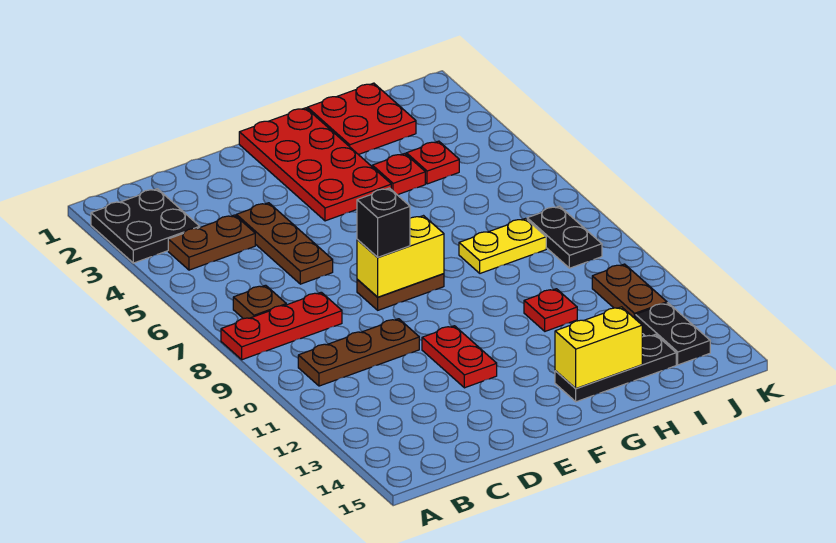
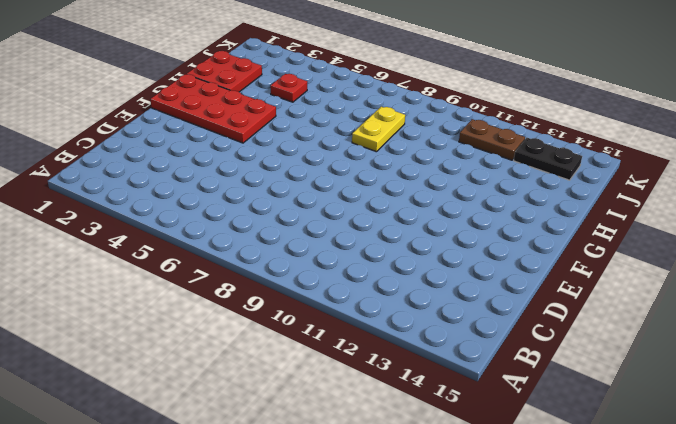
none -> black 2x2 plate [91,189,200,263]
none -> red 1x3 plate [221,292,342,360]
none -> brown 1x2 plate [168,215,255,270]

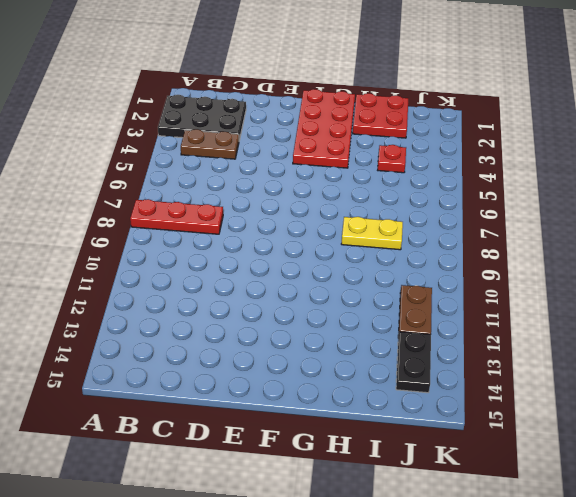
black 2x3 plate [158,95,246,140] -> black 2x2 plate [91,189,200,263]
none -> brown 1x1 plate [233,285,286,319]
none -> brown 1x3 plate [298,319,419,386]
none -> brown 1x3 plate [236,203,333,284]

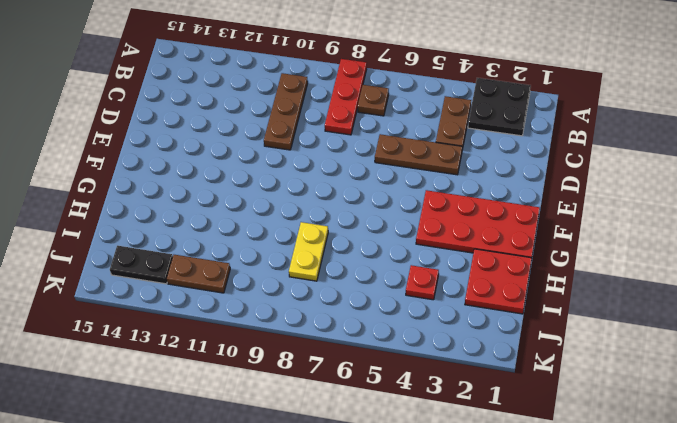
none -> brown 1x2 plate [357,274,444,310]
none -> red 1x2 plate [422,326,497,388]
none -> black 1x3 plate [555,334,676,402]

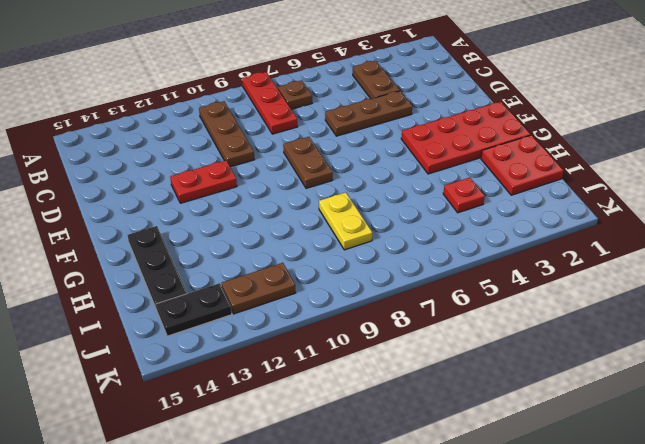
none -> black 2x2 plate [91,189,200,263]
none -> red 1x1 plate [372,154,425,195]
none -> red 1x1 plate [524,289,577,331]

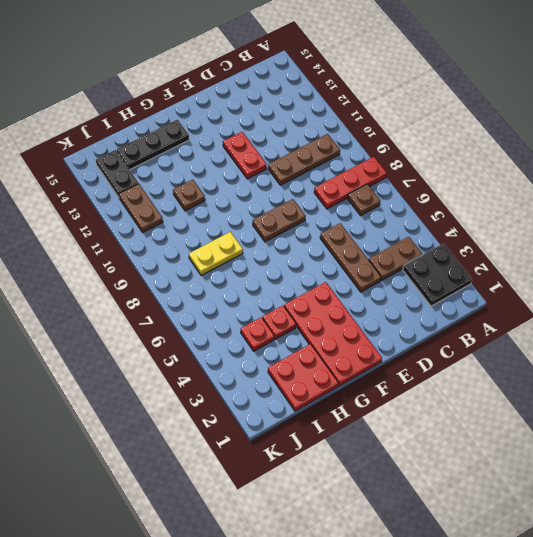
brown 1x1 plate [173,180,205,211] -> red 1x1 plate [524,289,577,331]
none -> black 1x2 plate [527,206,602,268]
none -> yellow 1x2 brick [357,216,444,297]
none -> yellow 1x2 brick [555,307,642,389]

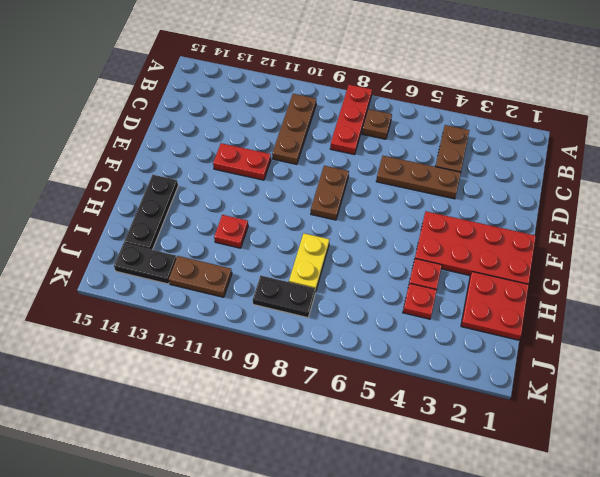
none -> black 2x2 plate [91,189,200,263]
none -> yellow 1x2 brick [357,216,444,297]
none -> yellow 1x2 brick [555,307,642,389]

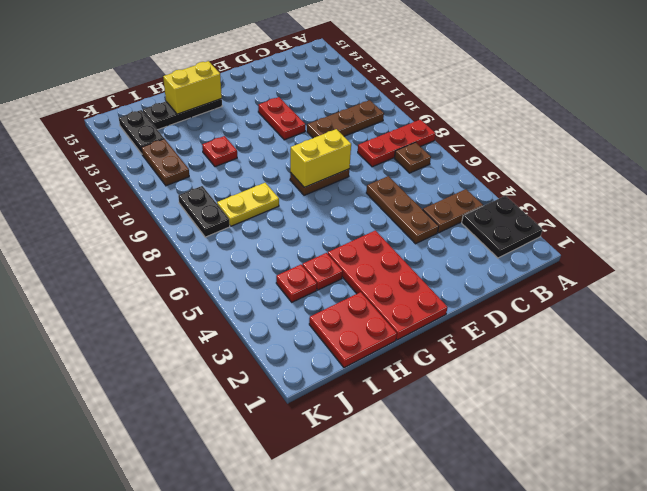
none -> black 1x1 brick [357,188,410,257]

